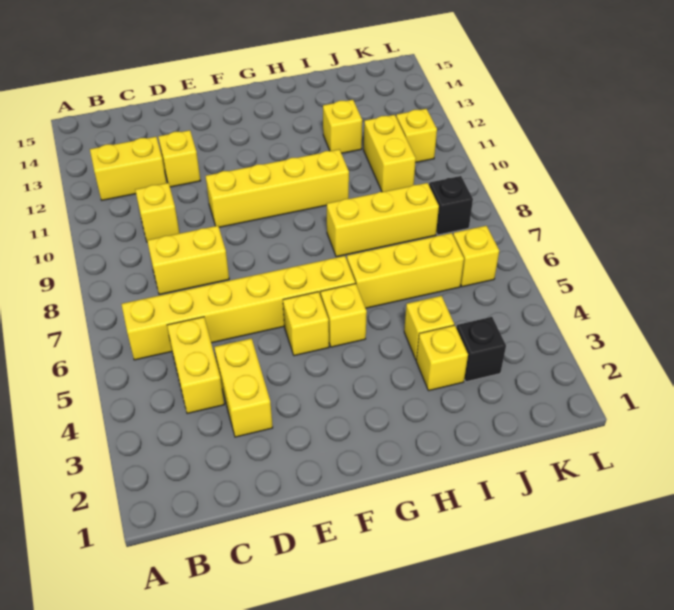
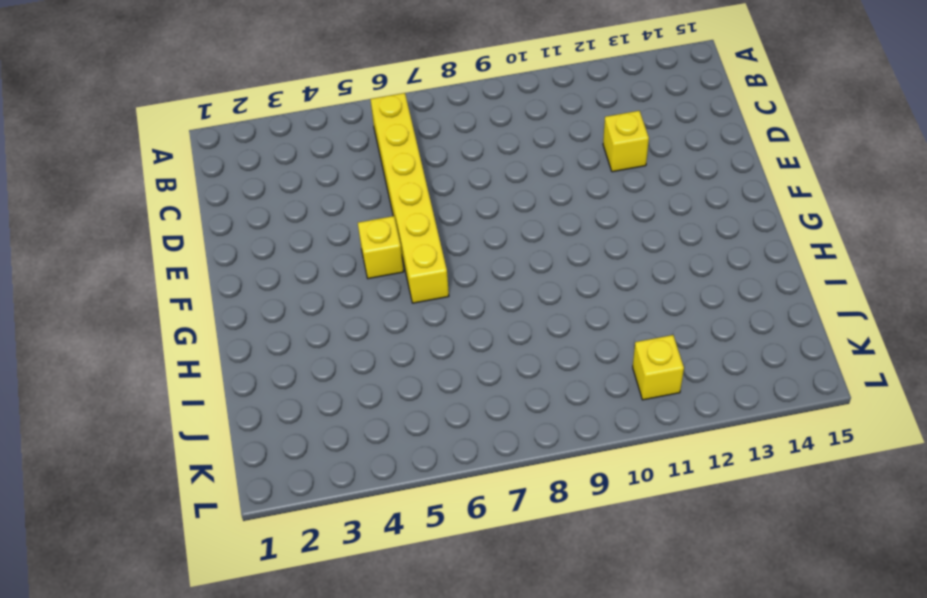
none -> yellow 1x2 brick [90,137,166,200]
none -> yellow 1x2 brick [167,317,224,414]
none -> yellow 1x2 brick [147,226,229,295]

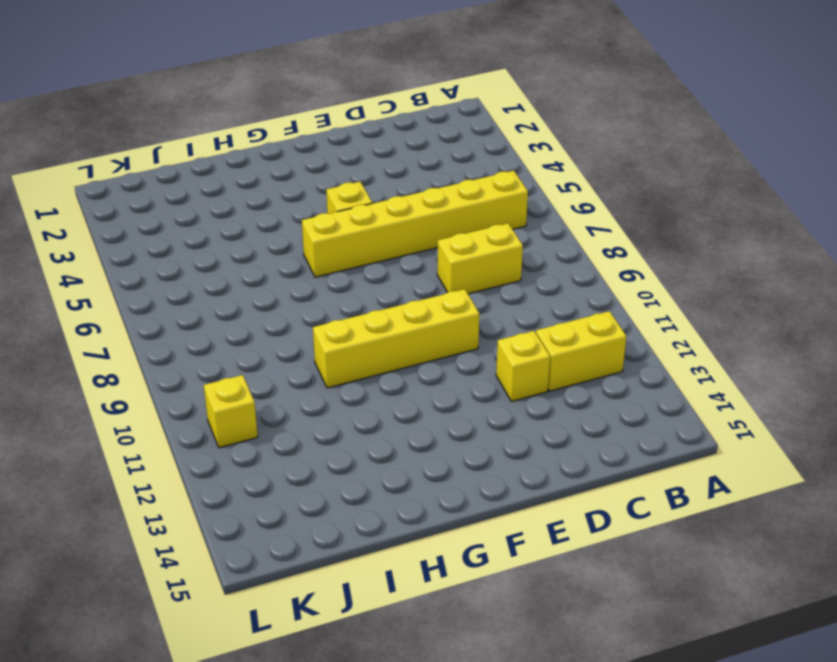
none -> yellow 1x2 brick [167,317,224,414]
none -> yellow 1x1 brick [135,183,179,241]
none -> yellow 1x2 brick [214,338,273,437]

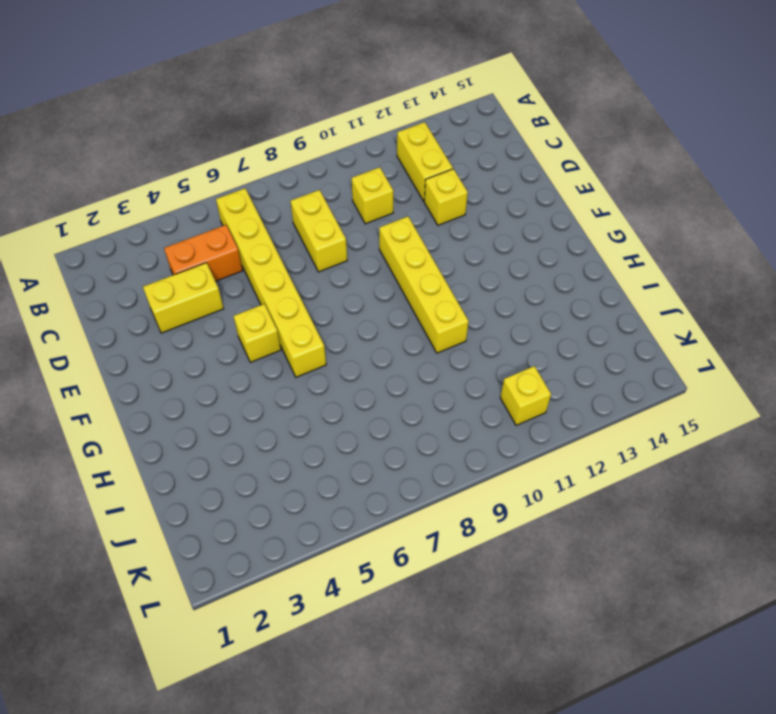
orange 1x2 brick [164,225,243,281] -> yellow 1x2 brick [167,317,224,414]
none -> yellow 1x1 brick [321,283,367,347]
none -> yellow 1x3 brick [347,233,464,308]
none -> yellow 1x3 brick [327,183,439,257]

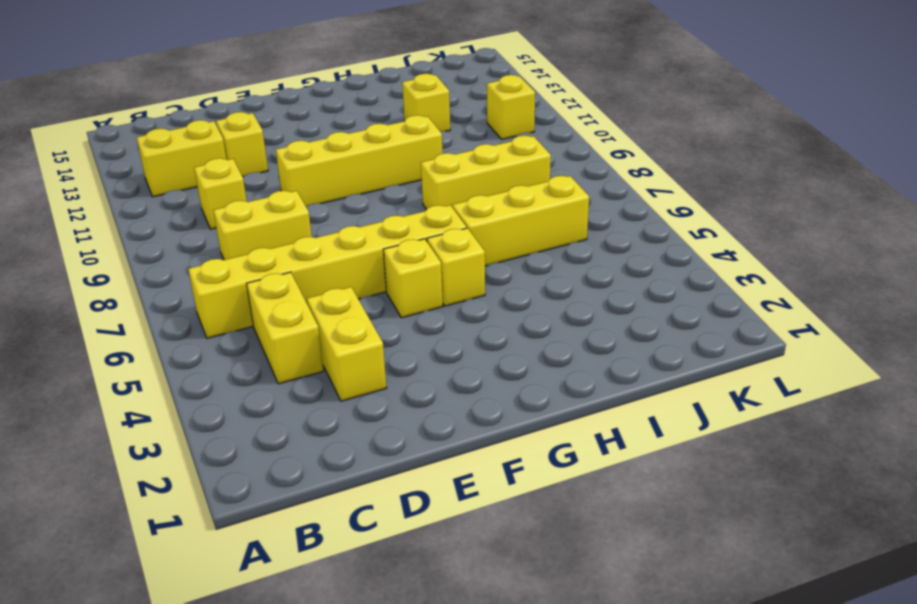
none -> yellow 1x1 brick [416,325,468,391]
none -> yellow 1x1 brick [404,296,454,359]
none -> black 1x1 brick [456,317,506,382]

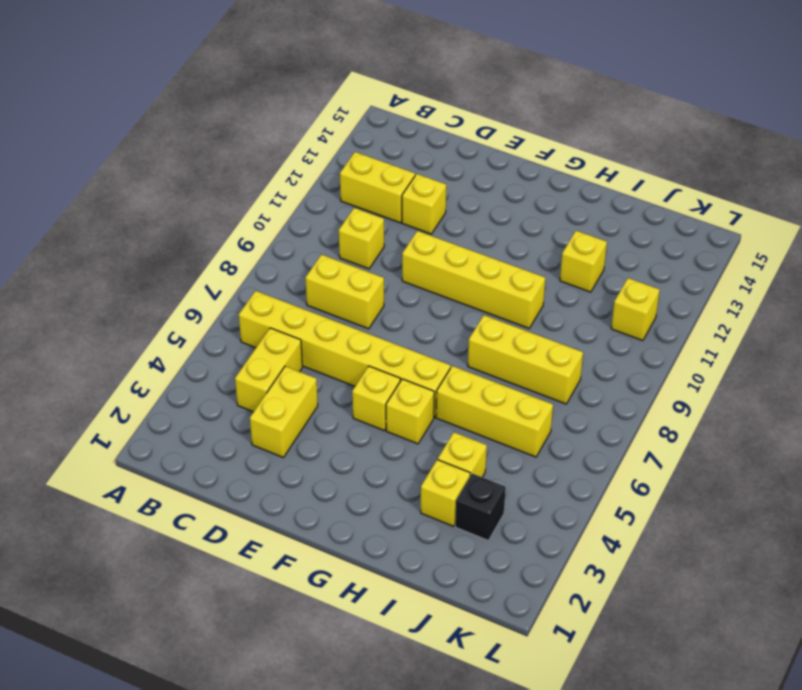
none -> yellow 1x2 brick [364,115,416,192]
none -> yellow 1x1 brick [453,226,499,287]
none -> black 1x1 brick [429,176,473,235]

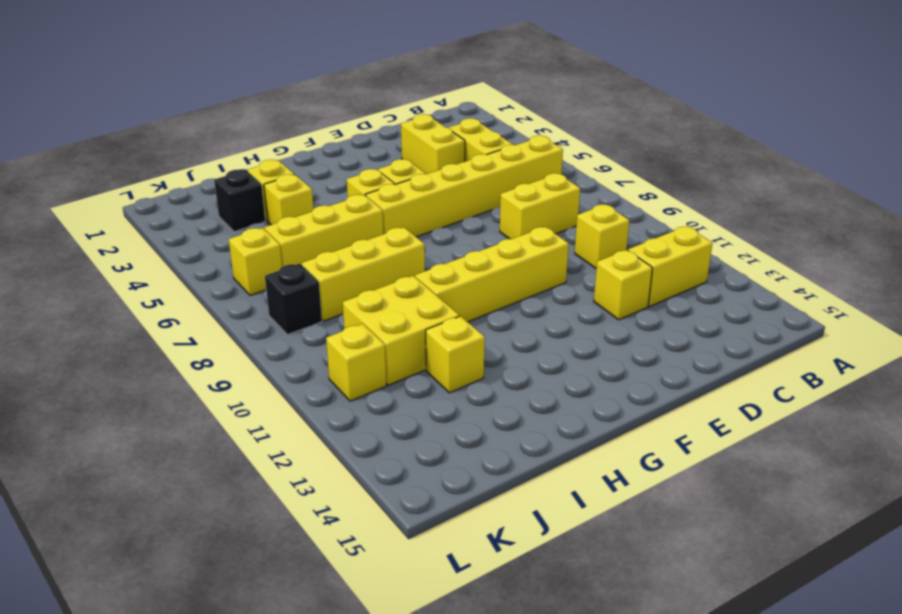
yellow 2x2 brick [343,276,459,385] -> yellow 1x2 brick [364,115,416,192]

